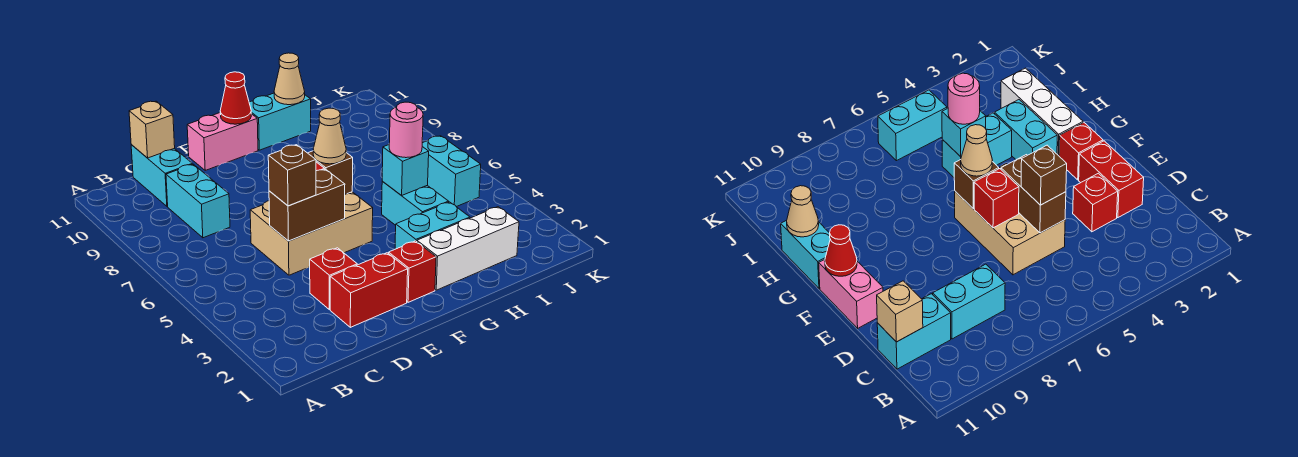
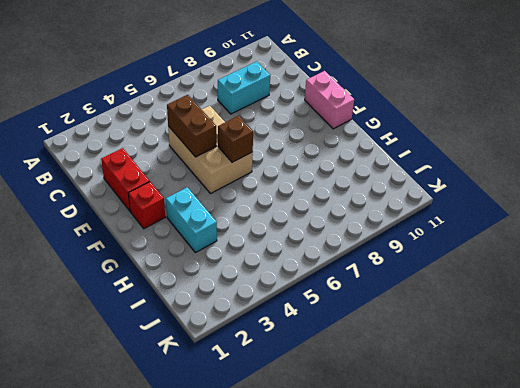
none -> cyan 1x2 brick [131,145,192,206]
none -> red 1x1 brick [310,248,357,310]
none -> white 1x3 brick [417,207,519,290]

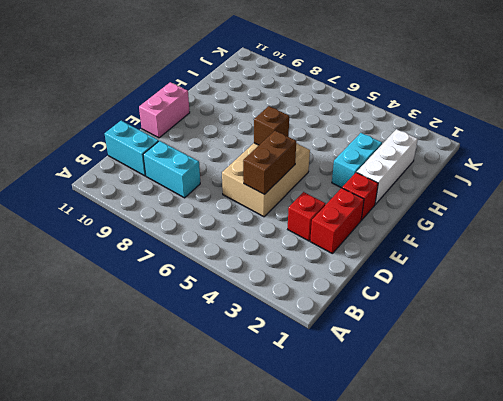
none -> cyan 1x2 brick [249,93,311,150]
none -> cyan 1x2 brick [382,182,449,225]
none -> cyan 1x2 brick [422,136,481,207]

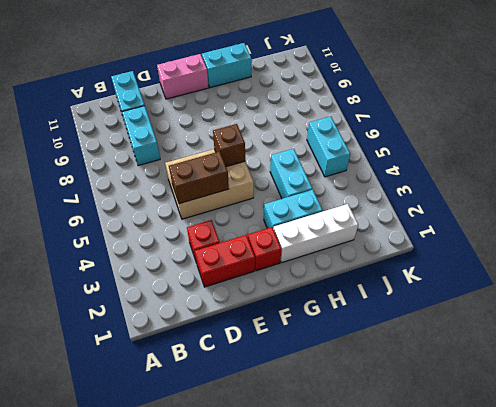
none -> tan 1x1 brick [129,101,175,158]
none -> red 1x1 brick [974,169,1019,228]
none -> red 1x1 cone [220,72,251,124]

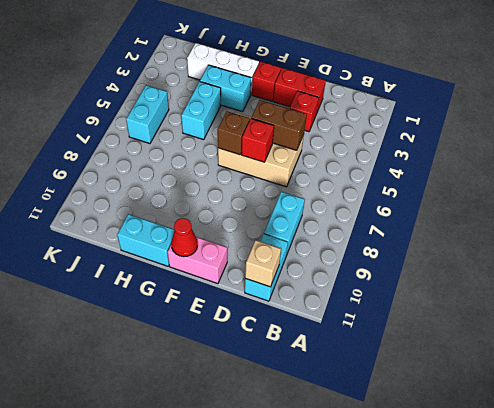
none -> cyan 1x1 brick [382,145,429,196]
none -> tan 1x1 cone [274,53,305,105]
none -> brown 1x1 brick [268,145,316,206]

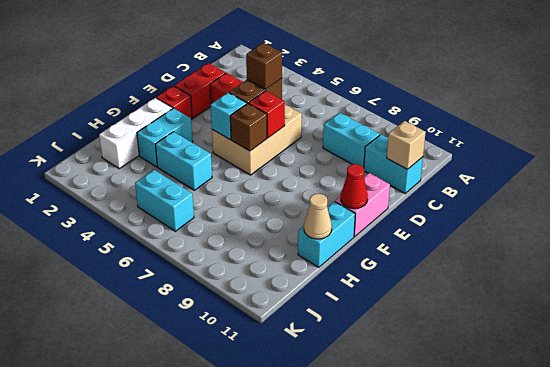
cyan 1x1 brick [211,93,247,139] -> cyan 1x1 brick moved to [382,145,429,196]
none -> tan 1x1 cone [313,108,346,164]
none -> pink 1x1 round brick [389,102,423,158]

